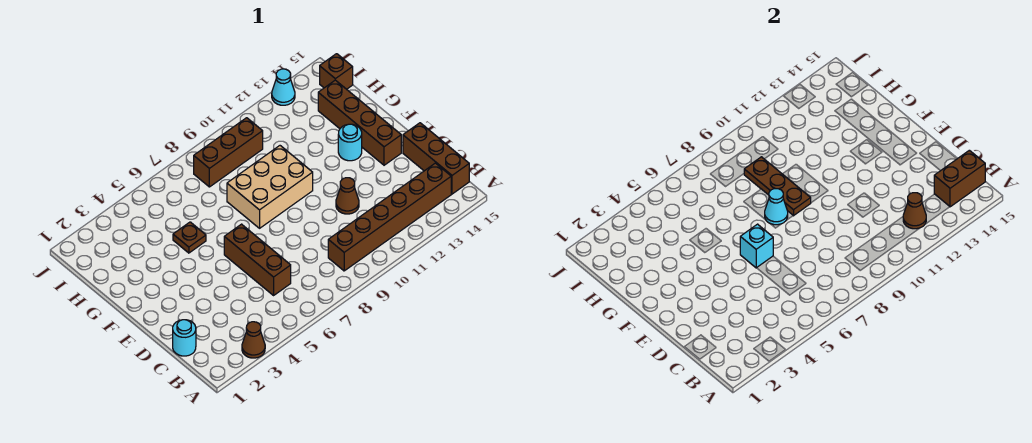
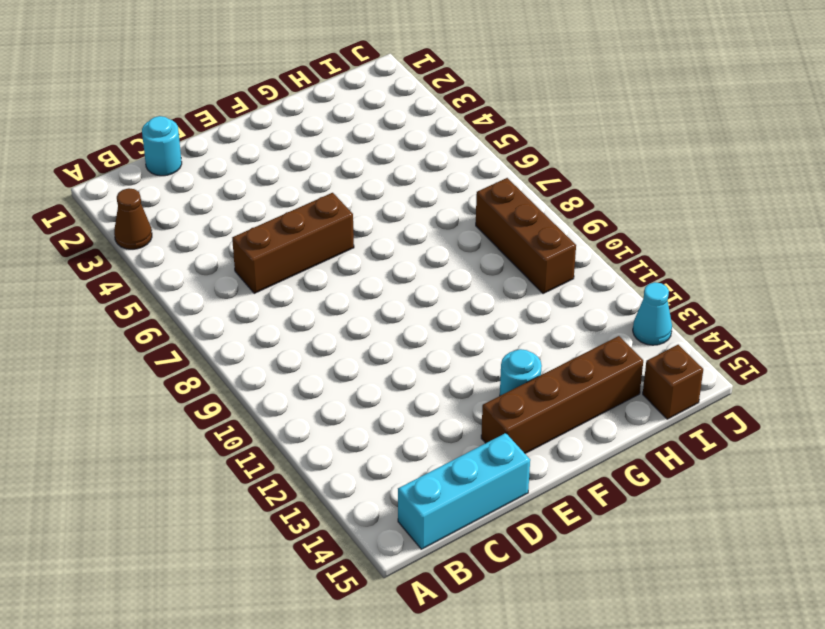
cyan 1x3 brick [398,433,530,549] -> brown 1x3 brick [403,123,469,194]
none -> brown 1x6 brick [328,163,451,271]
none -> brown 1x1 cone [336,178,359,214]
none -> tan 2x3 brick [227,146,313,228]

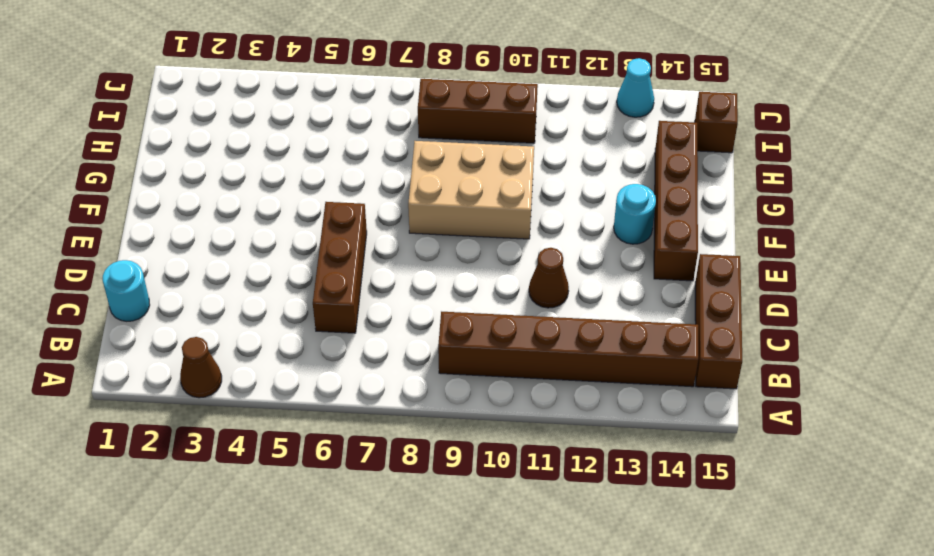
none -> brown 1x1 plate [173,222,206,253]
none -> brown 1x1 cone [903,193,926,229]
none -> brown 1x2 brick [934,150,985,207]

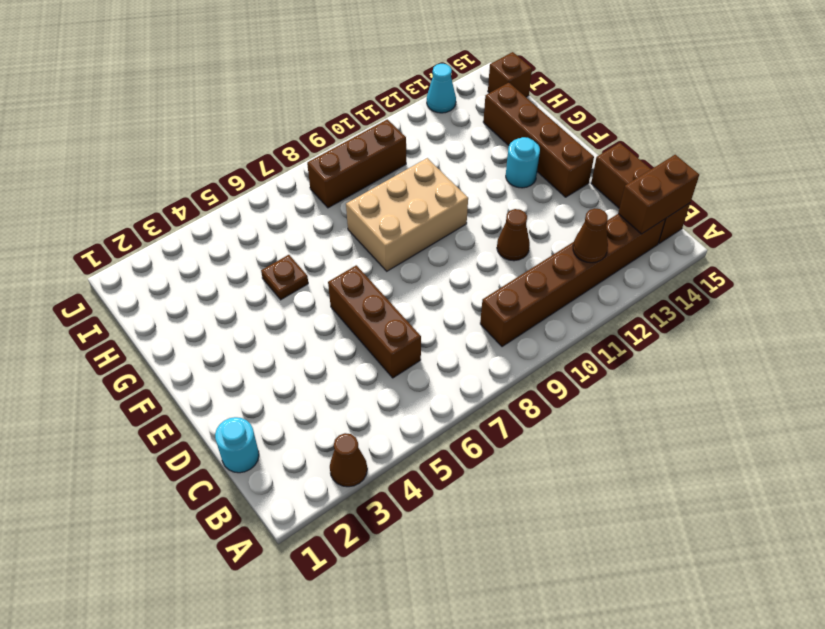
none -> cyan 1x1 brick [740,224,773,268]
none -> cyan 1x1 cone [765,189,788,225]
none -> brown 1x3 plate [744,157,811,216]

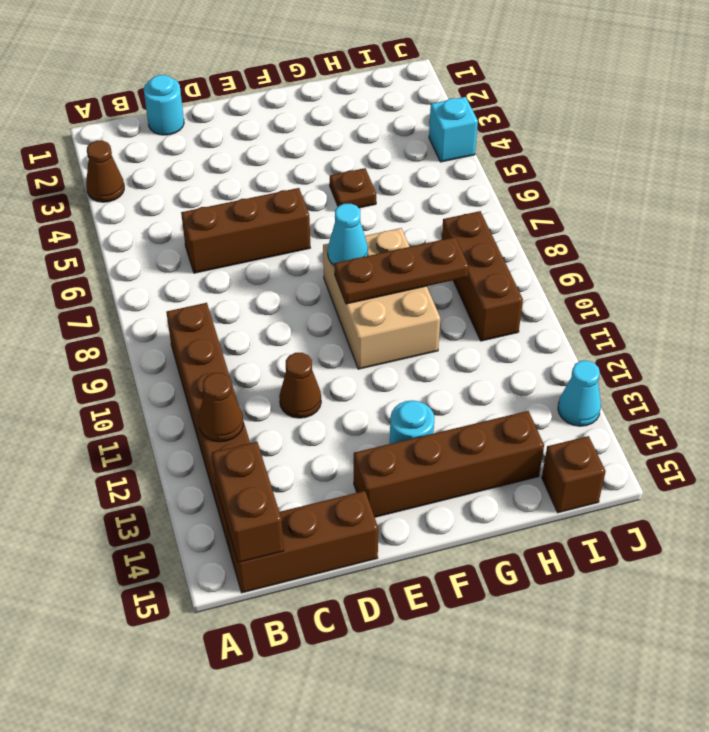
cyan 1x1 brick [429,97,478,162] -> cyan 1x1 brick moved to [740,224,773,268]

